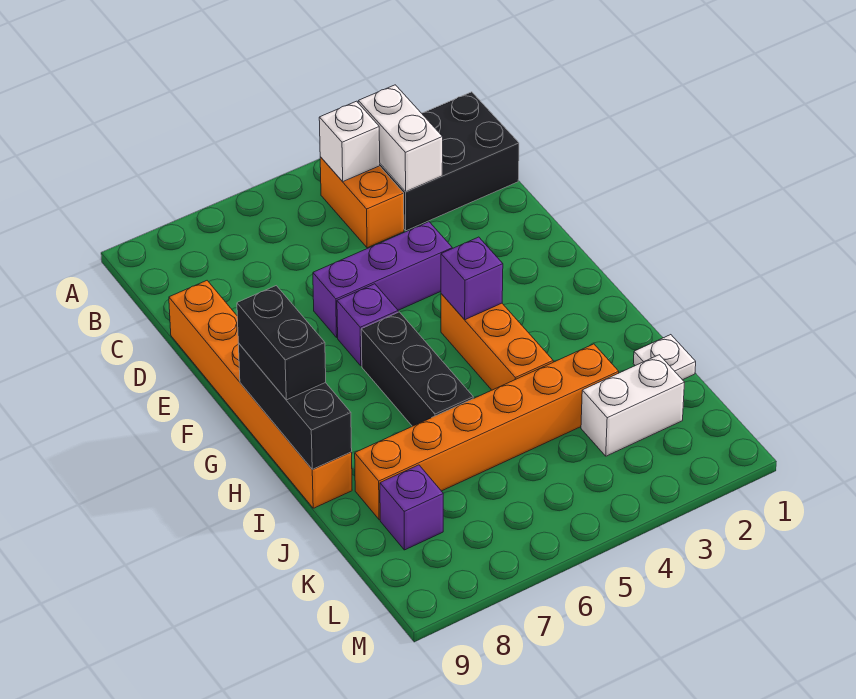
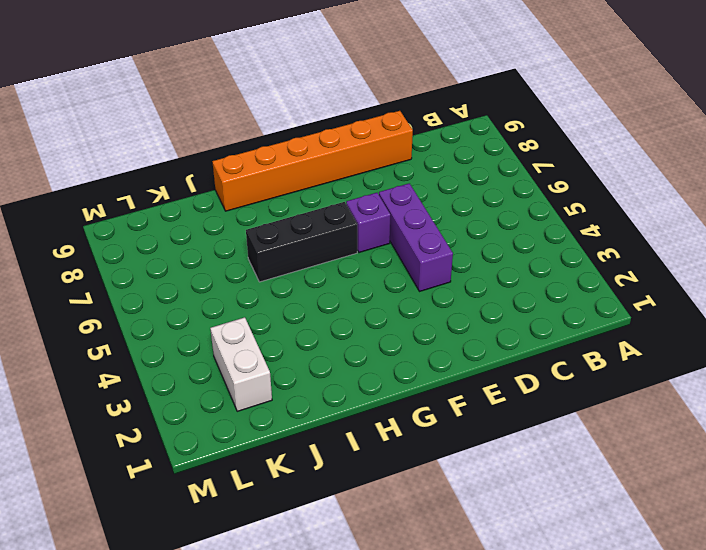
none -> black 2x3 brick [380,92,519,231]
none -> orange 1x2 brick [320,157,404,248]
none -> orange 1x3 brick [441,294,553,390]

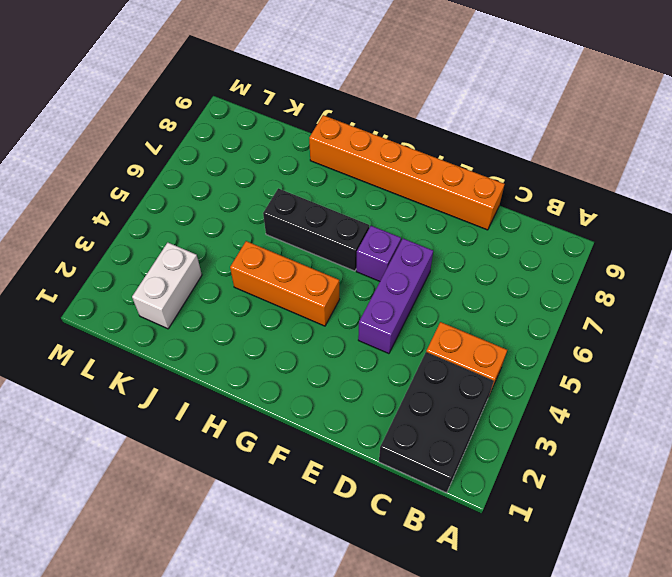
none -> white 1x1 plate [633,335,696,380]
none -> orange 1x6 brick [355,344,619,520]
none -> purple 1x1 brick [380,465,443,550]

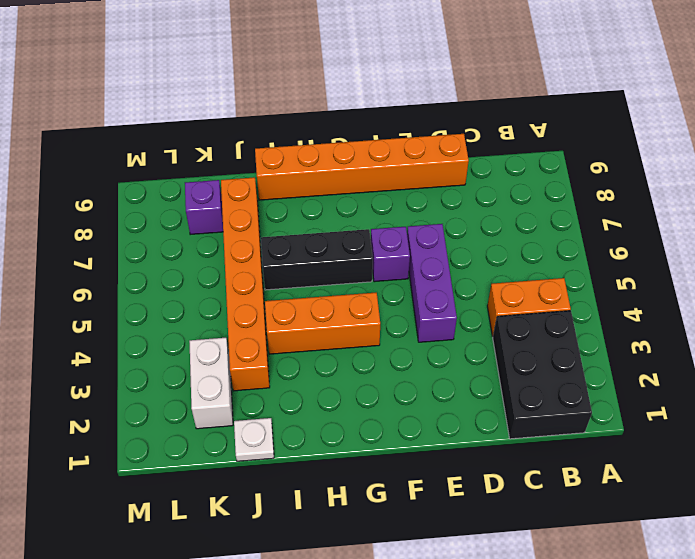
none -> white 1x2 brick [358,85,443,192]
none -> white 1x1 brick [319,101,380,181]
none -> purple 1x1 brick [441,237,503,320]

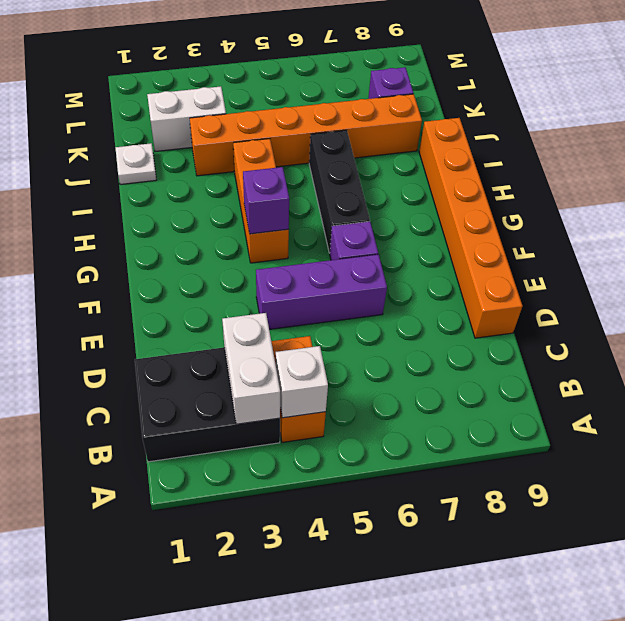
none -> black 1x3 brick [238,343,352,469]
none -> black 1x2 brick [237,286,326,400]

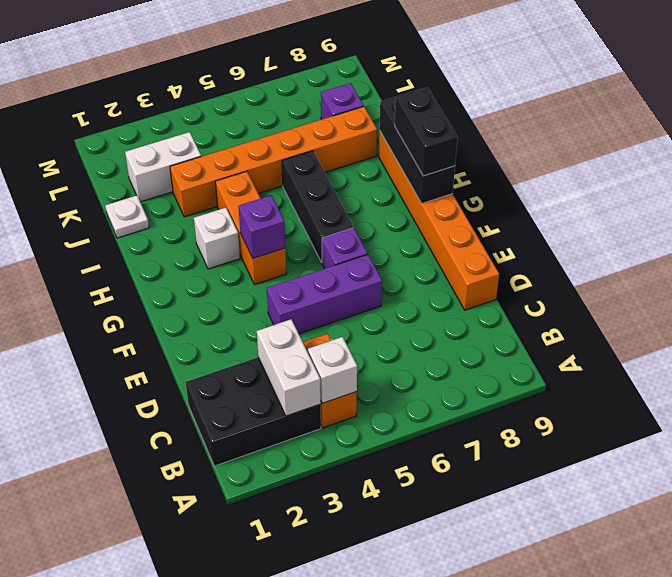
white 1x1 brick [194,208,240,269] -> none

